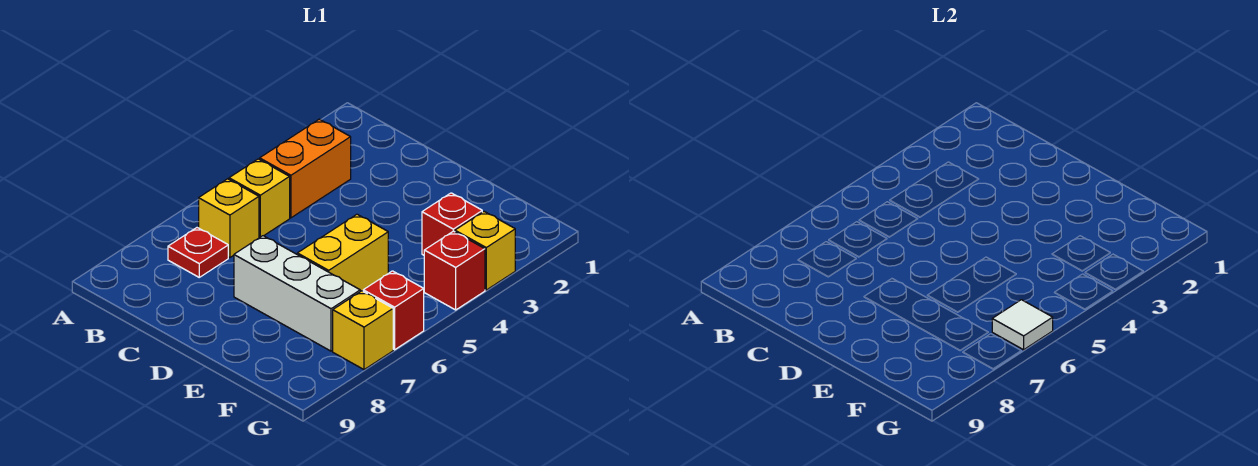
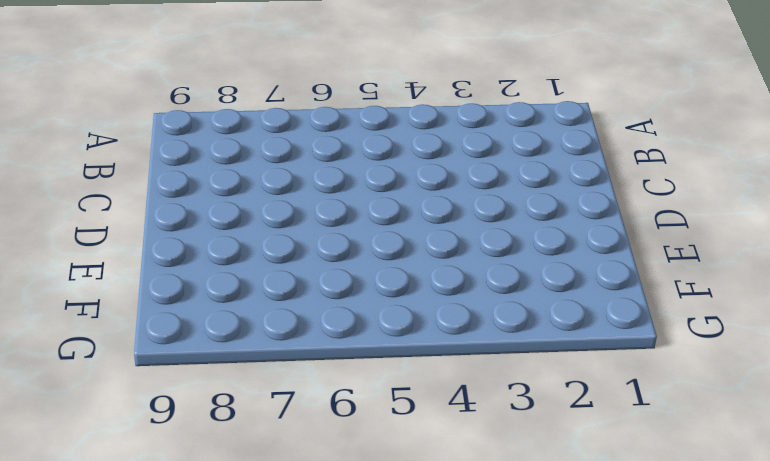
none -> orange 1x2 brick [260,119,351,218]
none -> yellow 1x1 brick [229,159,290,238]
none -> yellow 1x1 brick [199,179,259,258]

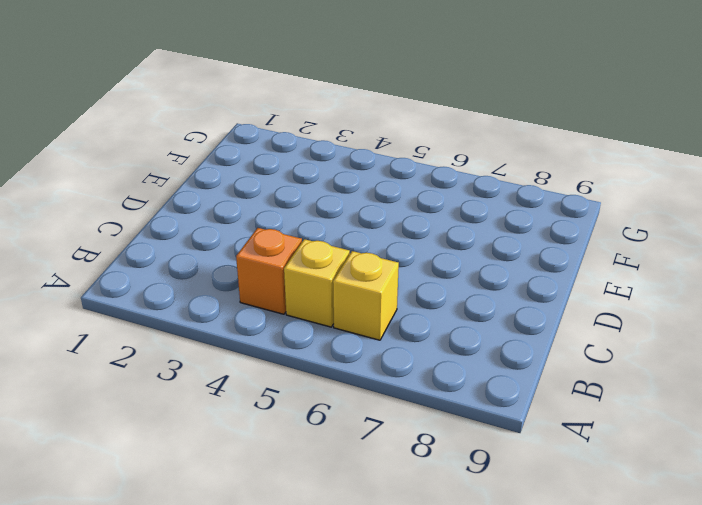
orange 1x1 brick [236,228,302,314] -> orange 1x2 brick [260,119,351,218]
none -> red 1x1 plate [168,228,228,277]
none -> white 1x3 brick [234,236,360,351]
none -> yellow 1x2 brick [297,214,388,292]

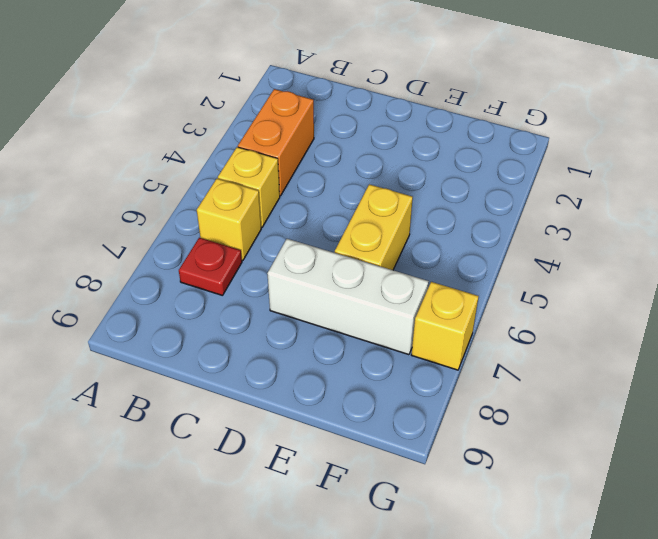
none -> red 1x1 brick [422,193,482,255]
none -> yellow 1x1 brick [455,212,515,290]
none -> red 1x1 brick [424,231,485,310]

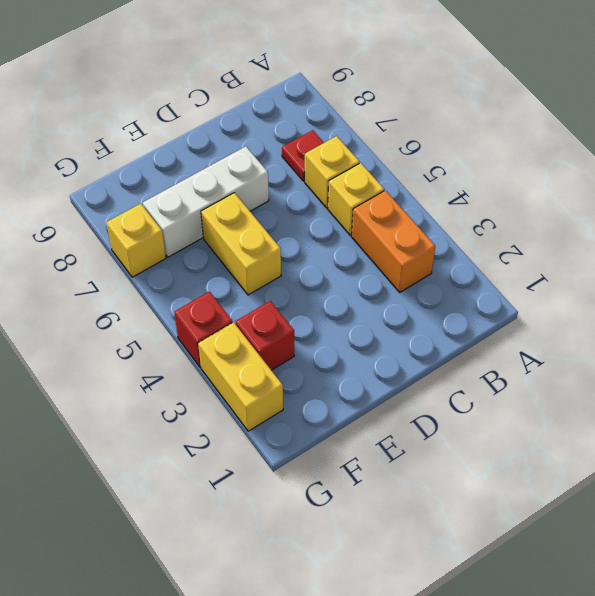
yellow 1x2 brick [198,322,283,431] -> yellow 1x1 brick [455,212,515,290]
none -> red 1x1 brick [363,271,424,350]
none -> white 1x1 tile [992,300,1053,350]

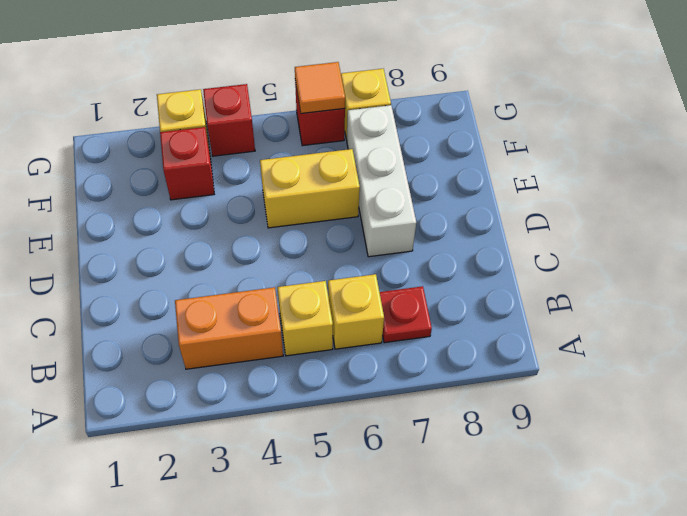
orange 1x1 tile [295,62,345,114] -> white 1x1 tile [992,300,1053,350]

